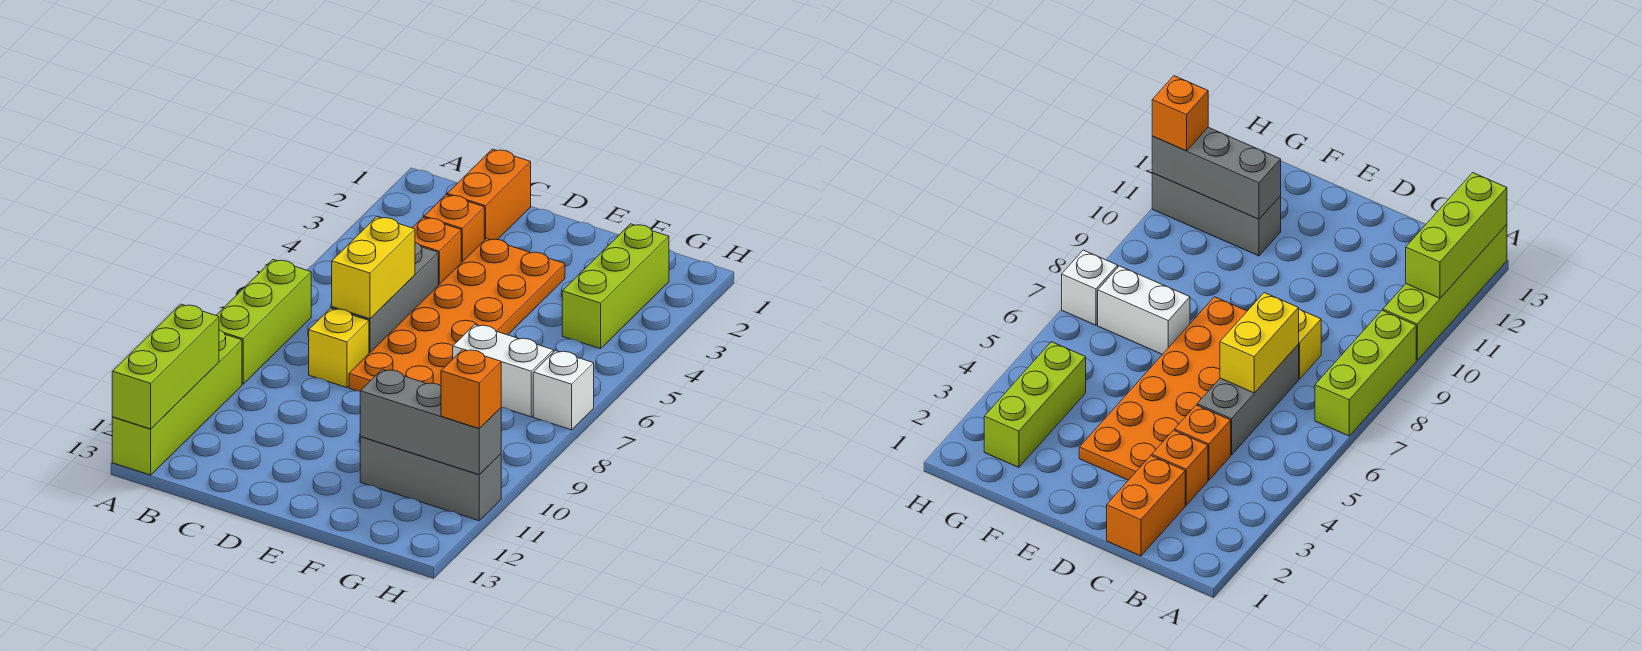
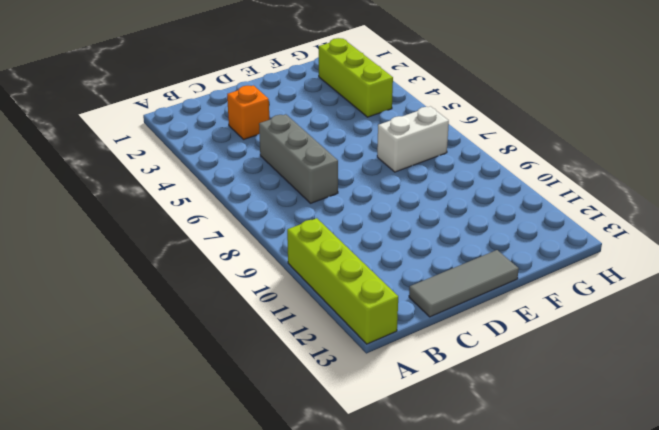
grey 1x3 tile [409,250,519,317] -> none
none -> lime 1x3 brick [216,260,311,384]
none -> orange 1x2 brick [447,149,531,240]
none -> orange 1x1 brick [412,217,461,285]

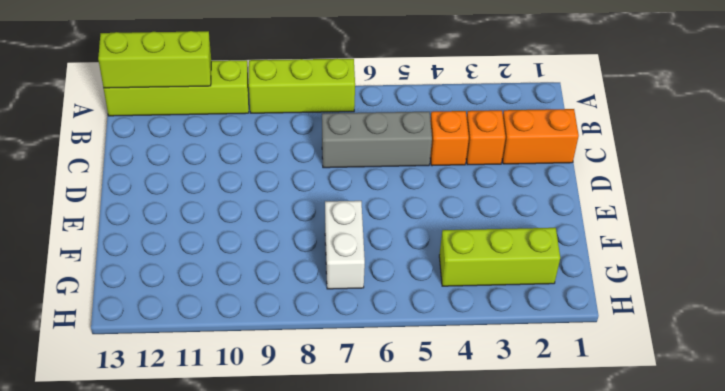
none -> yellow 1x1 brick [309,308,369,388]
none -> orange 2x6 plate [349,238,565,391]
none -> grey 1x3 brick [360,437,501,521]

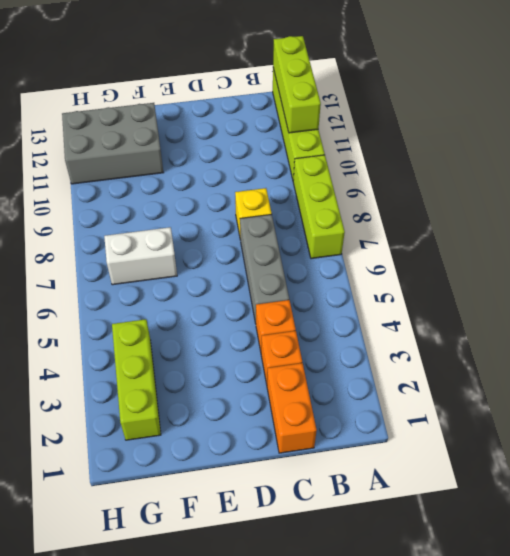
grey 2x3 brick [62,103,164,184] -> grey 1x3 brick [360,437,501,521]
none -> orange 2x6 plate [349,238,565,391]
none -> white 1x1 brick [533,350,594,430]
none -> yellow 1x2 brick [332,217,415,319]

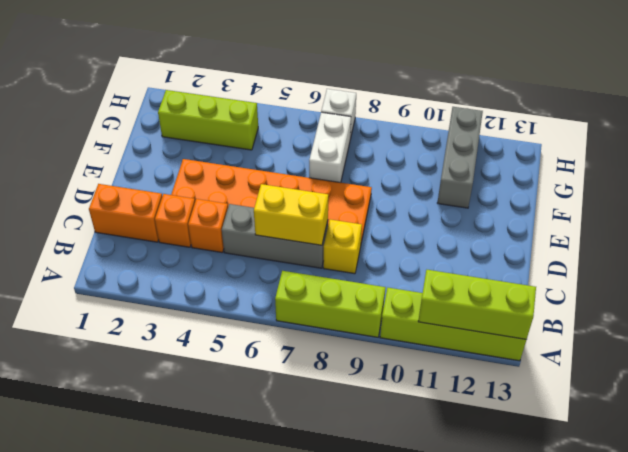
none -> grey 1x3 brick [360,369,501,475]
none -> orange 1x1 brick [441,349,501,429]

